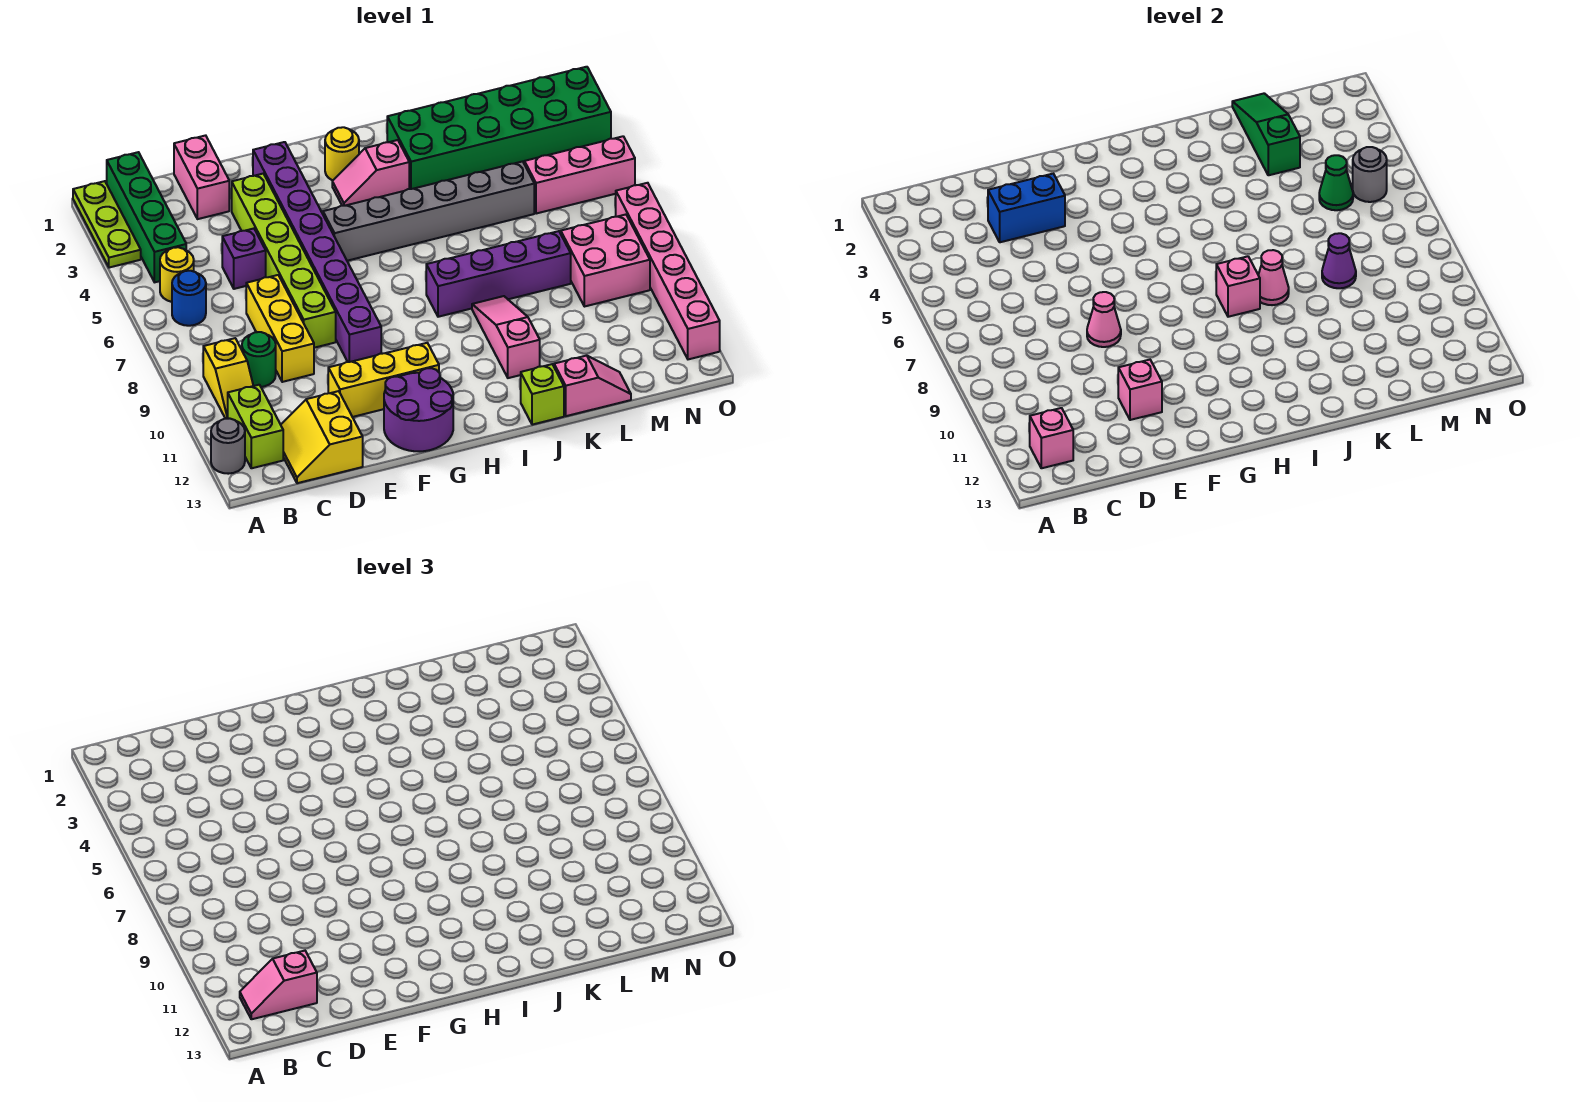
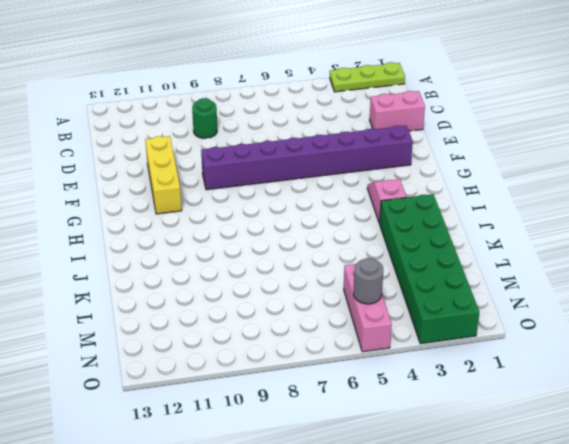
none -> grey 1x1 round brick [211,418,245,474]
none -> green 1x4 brick [107,152,186,282]
none -> yellow 1x1 round brick [160,247,194,302]
none -> blue 1x1 round brick [172,271,206,326]

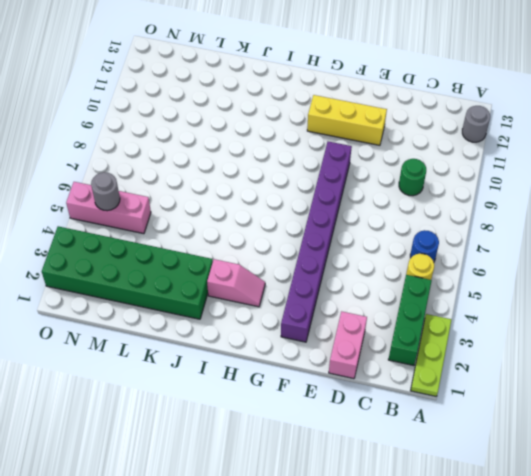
green 1x3 brick [388,275,432,366] -> green 1x4 brick [107,152,186,282]
none -> yellow 1x2 slope [203,338,253,419]
none -> lime 1x2 brick [228,385,283,468]
none -> yellow 2x2 slope [281,391,363,483]
none -> purple 1x1 brick [222,229,266,289]

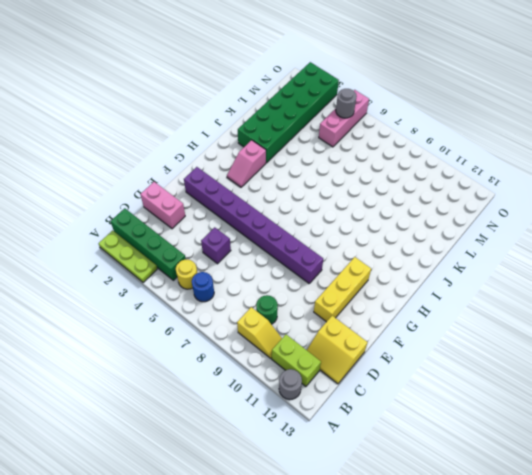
none -> yellow 1x3 brick [246,275,314,382]
none -> lime 1x6 brick [232,174,336,348]
none -> purple 2x2 round brick [384,368,453,451]
none -> grey 1x6 brick [323,161,534,261]

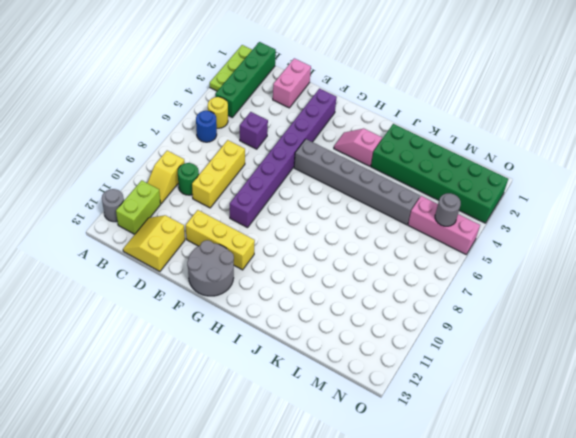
grey 2x2 round brick [187,240,234,296] -> purple 2x2 round brick [384,368,453,451]
none -> lime 1x6 brick [232,174,336,348]
none -> yellow 1x1 round brick [325,127,359,181]
none -> purple 1x4 brick [426,231,571,317]
none -> pink 1x3 slope [472,296,540,378]

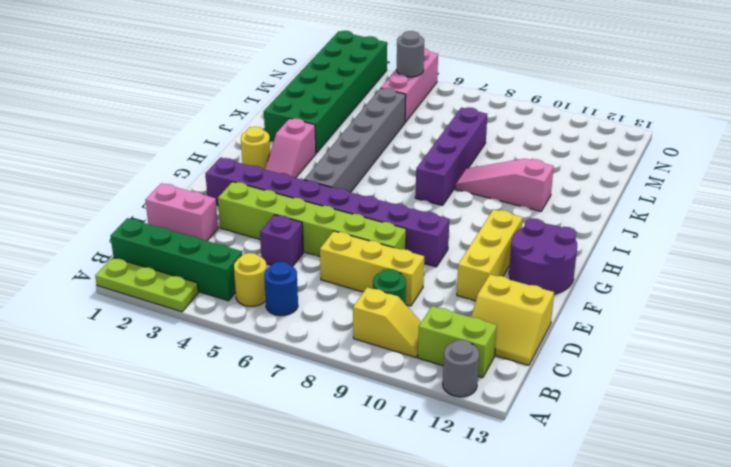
none -> lime 1x1 brick [521,364,564,425]
none -> pink 1x2 slope [554,356,631,416]
none -> pink 2x2 brick [561,215,650,307]
none -> pink 1x6 brick [616,183,720,359]

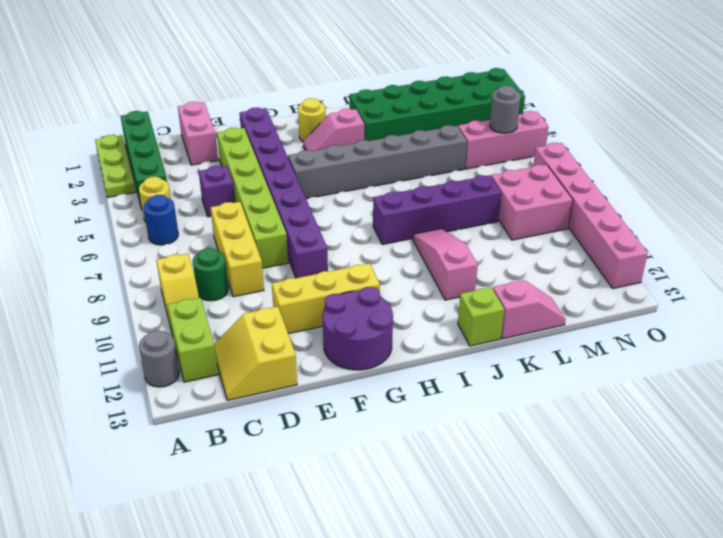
none -> pink 1x1 brick [1030,408,1073,468]
none -> blue 1x2 brick [988,174,1065,242]
none -> pink 1x1 cone [1087,292,1121,347]
none -> pink 1x1 brick [1118,360,1162,420]

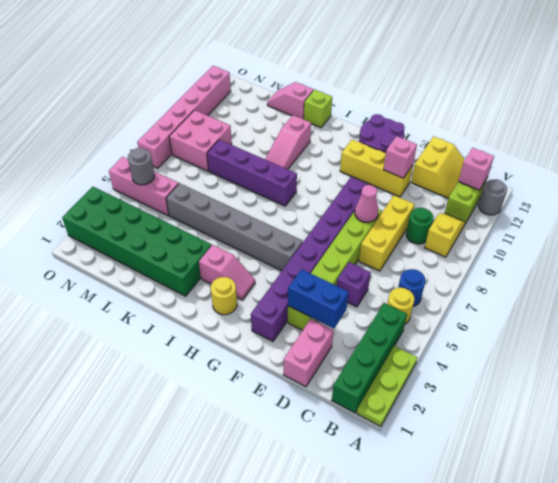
none -> pink 1x1 brick [1216,256,1260,317]
none -> pink 1x1 cone [1258,250,1289,305]
none -> green 1x3 slope [1232,93,1300,175]
none -> purple 1x1 cone [1322,233,1356,288]

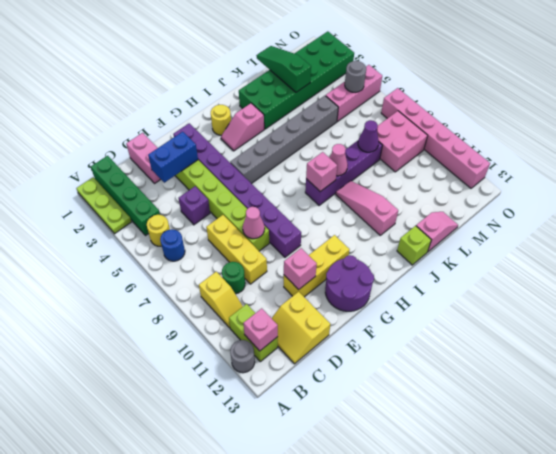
none -> green 1x1 cone [1319,155,1353,210]
none -> pink 1x2 slope [240,951,317,1019]

